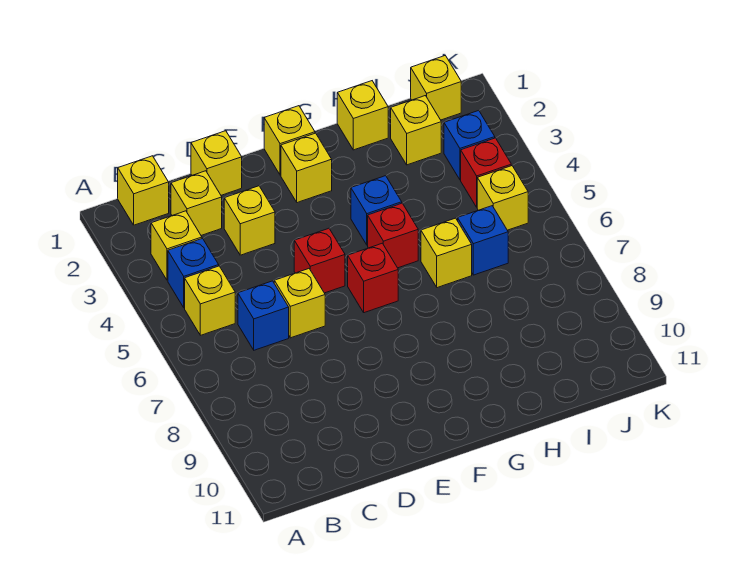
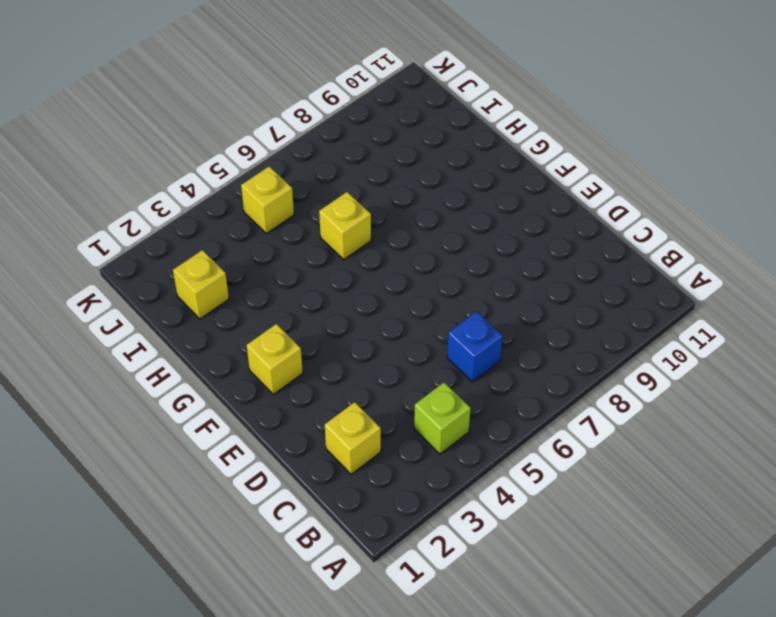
lime 1x1 brick [414,383,471,454] -> blue 1x1 brick [168,239,219,308]
none -> yellow 1x1 brick [118,156,169,225]
none -> yellow 1x1 brick [151,211,202,280]
none -> yellow 1x1 brick [185,266,235,335]

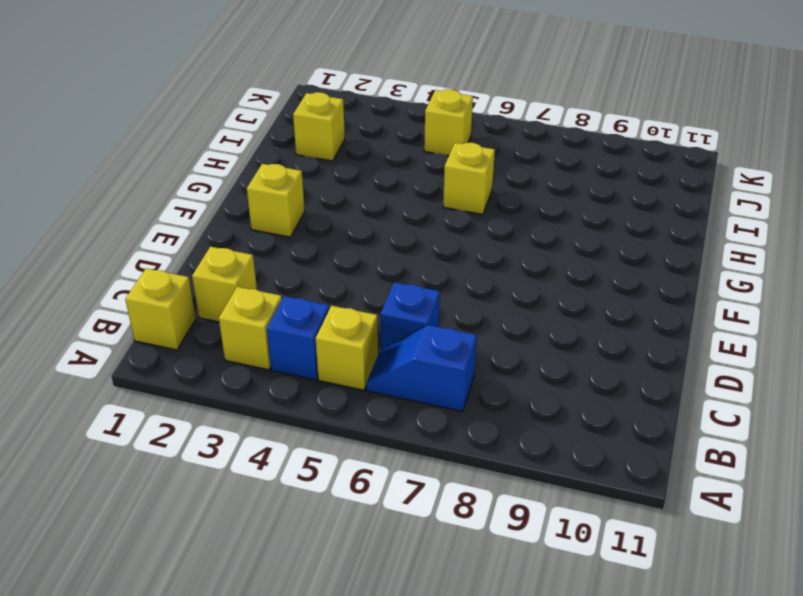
blue 1x2 slope [366,325,477,411] -> none
none -> yellow 1x1 brick [191,131,242,195]
none -> yellow 1x1 brick [224,186,275,255]
none -> yellow 1x1 brick [274,269,325,338]

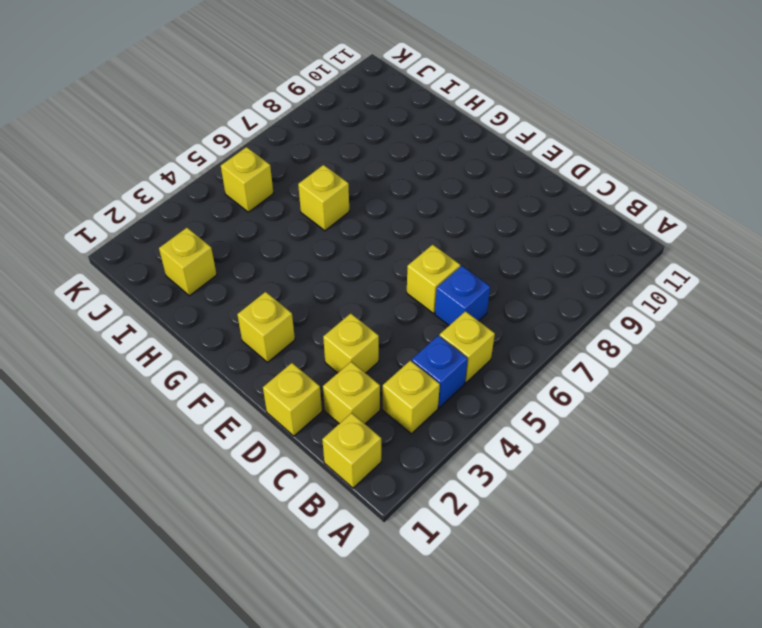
none -> red 1x1 brick [294,228,345,293]
none -> yellow 1x1 brick [264,106,315,175]
none -> red 1x1 brick [348,243,398,313]

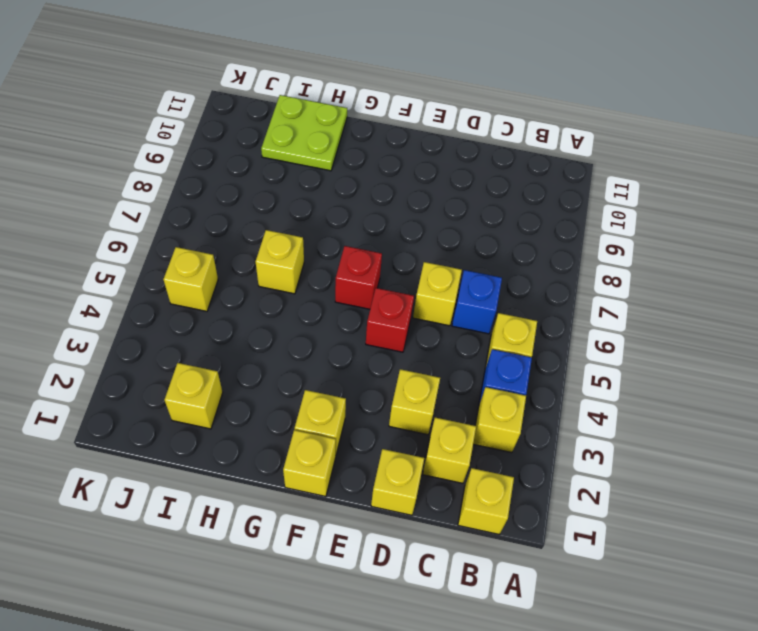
lime 2x2 plate [261,95,347,171] -> none
none -> blue 1x1 brick [351,176,402,245]
none -> red 1x1 brick [368,203,418,268]
none -> yellow 1x1 brick [337,81,388,150]

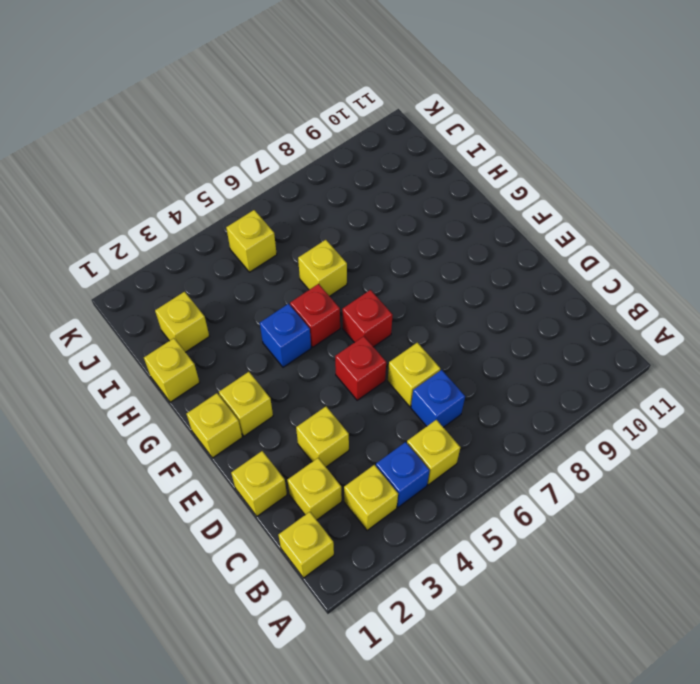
none -> blue 1x1 brick [458,206,508,275]
none -> yellow 1x1 brick [411,56,461,120]
none -> blue 1x1 brick [444,111,495,180]

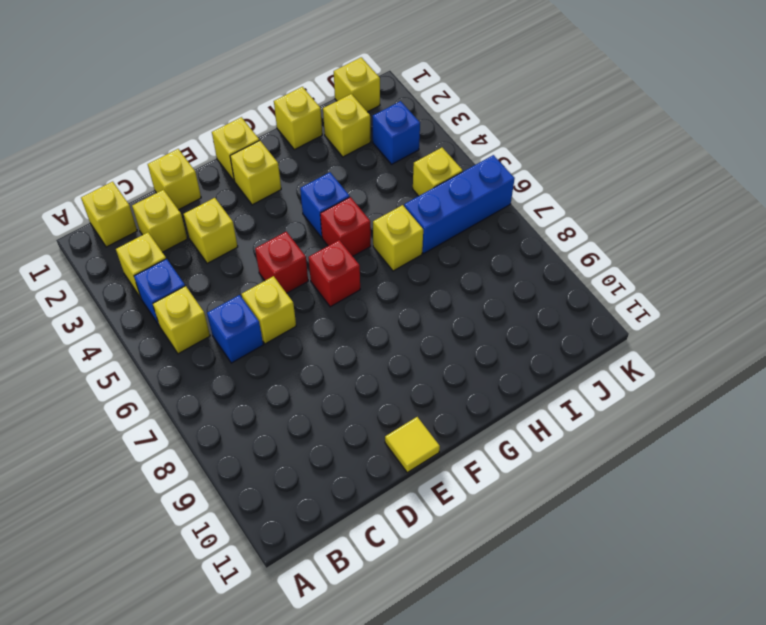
yellow 1x1 tile [385,417,440,472] -> none
blue 1x3 brick [404,155,515,253] -> blue 1x1 brick [458,206,508,275]
none -> red 1x1 brick [461,138,511,207]

